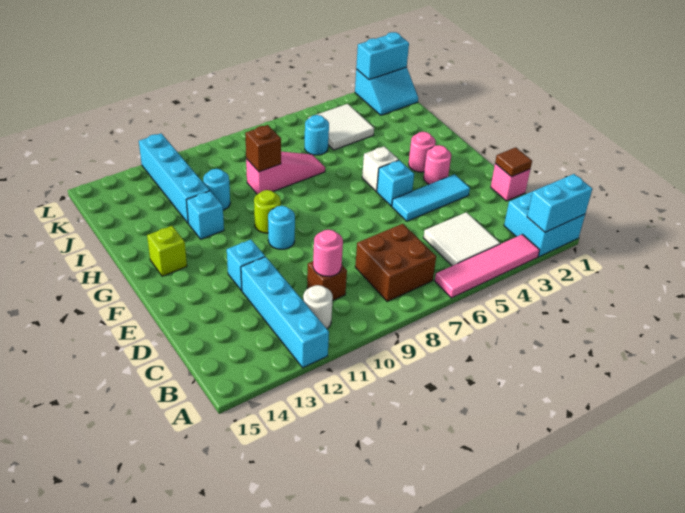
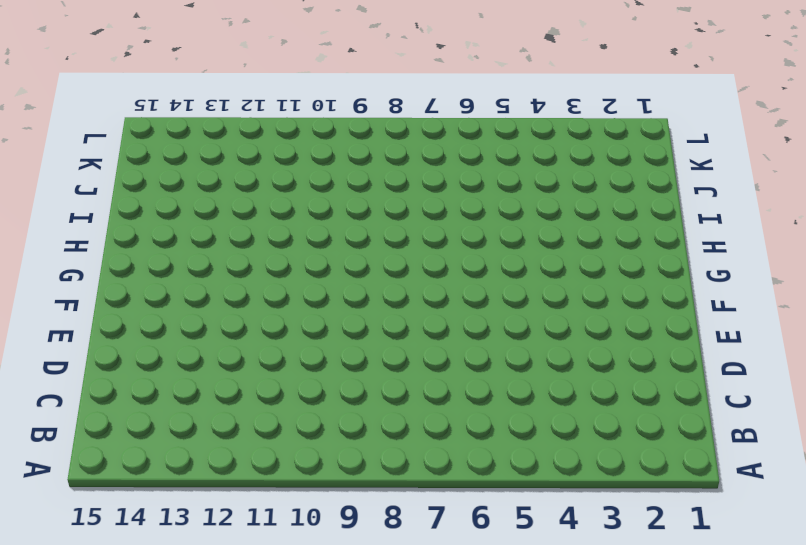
none -> cyan 2x2 brick [504,191,585,257]
none -> pink 1x4 tile [435,234,540,298]
none -> cyan 1x4 brick [241,257,329,368]

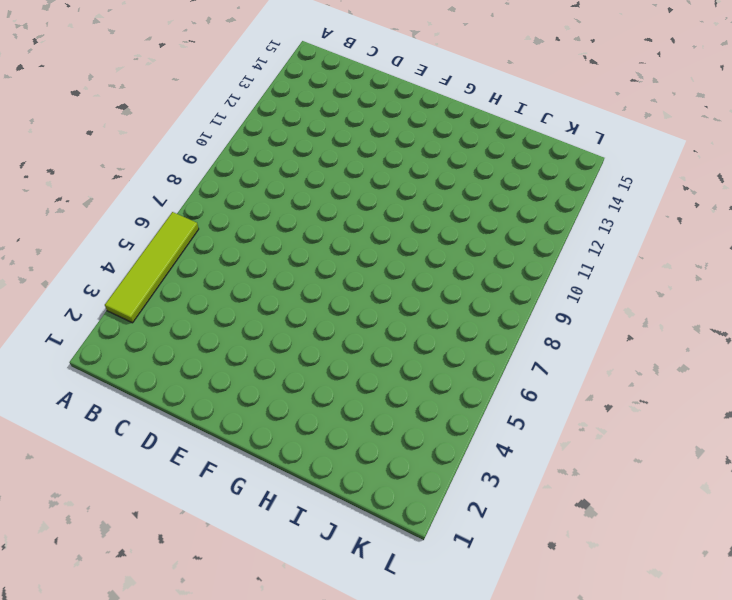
lime 1x4 tile [105,212,199,323] -> pink 1x4 tile [435,234,540,298]
none -> cyan 2x2 brick [504,191,585,257]
none -> cyan 1x4 brick [241,257,329,368]
none -> white 2x2 tile [423,212,500,266]

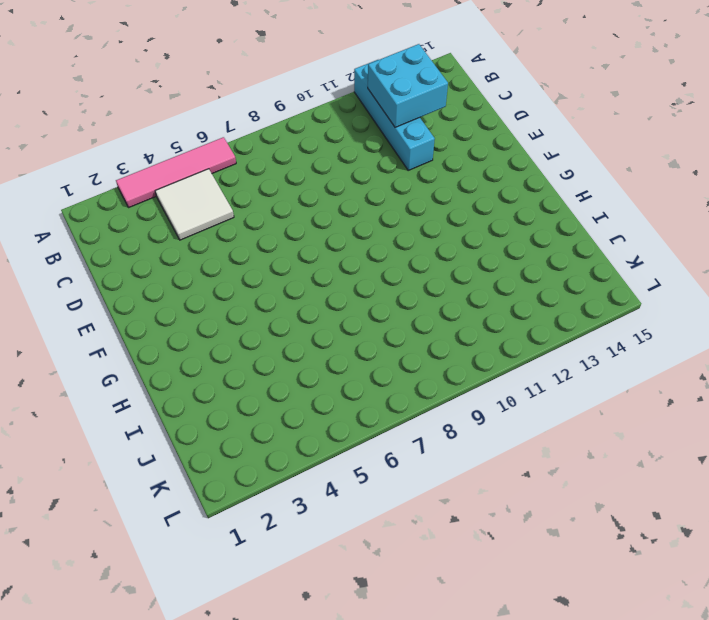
cyan 2x2 brick [368,44,448,127] -> cyan 2x2 brick moved to [504,191,585,257]
none -> brown 2x2 brick [355,224,436,302]
none -> white 1x1 round brick [303,285,333,329]
none -> brown 1x1 brick [307,261,347,301]

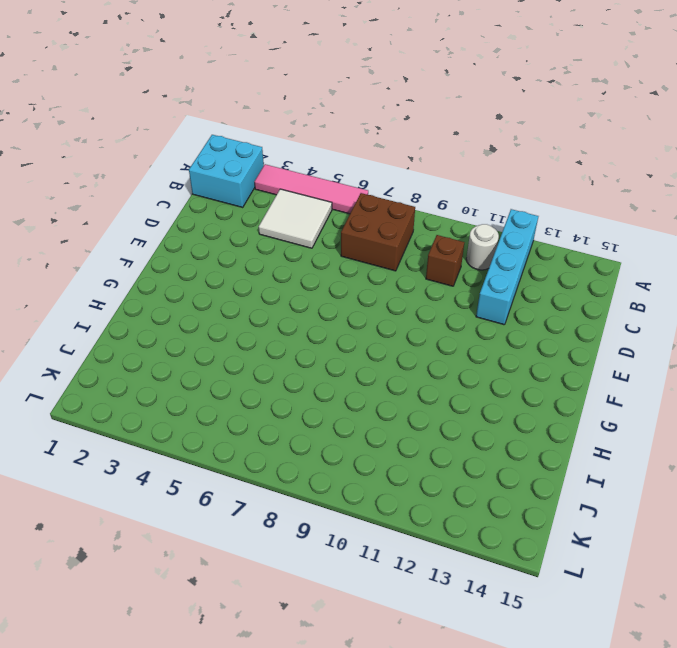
none -> pink 1x1 brick [491,164,530,201]
none -> cyan 1x3 tile [392,174,470,221]
none -> cyan 1x1 brick [227,240,265,291]

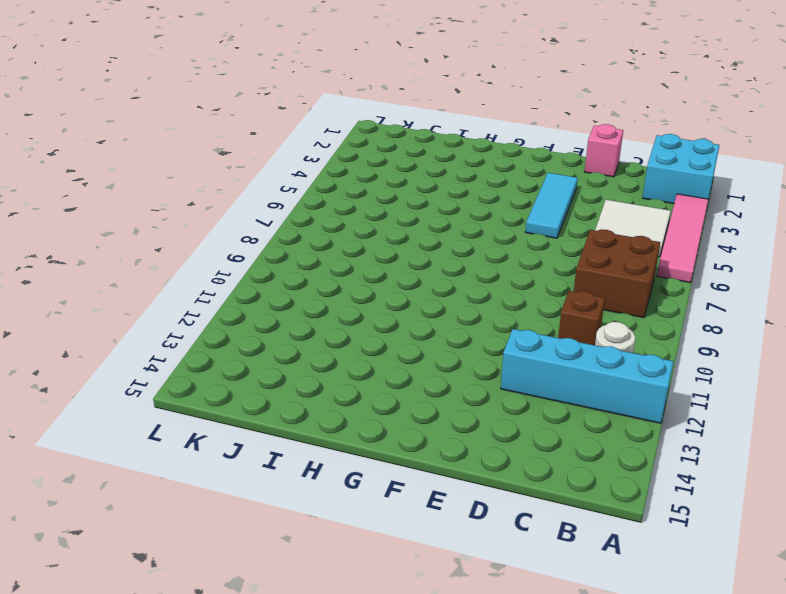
none -> cyan 1x1 brick [227,240,265,291]
none -> pink 1x1 round brick [424,145,451,184]
none -> cyan 1x1 brick [377,160,414,206]

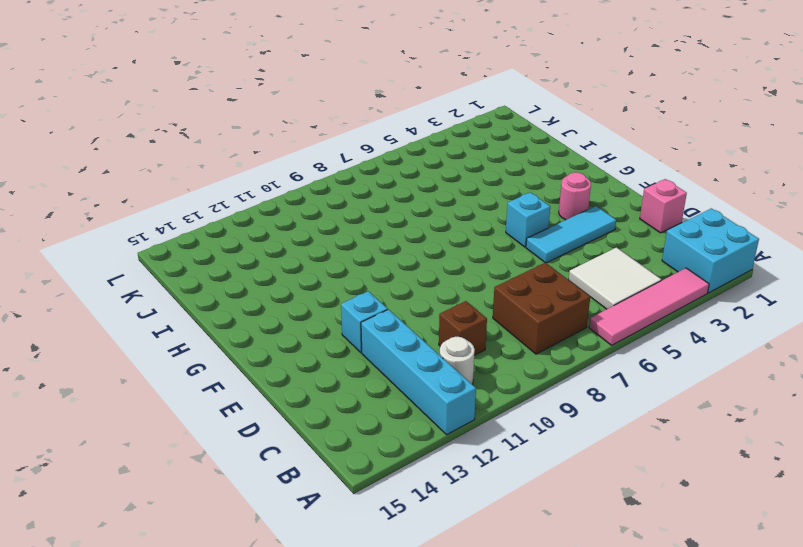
none -> cyan 1x1 round brick [268,206,295,249]
none -> pink 1x1 round brick [409,132,436,172]
none -> white 1x1 brick [362,146,398,191]

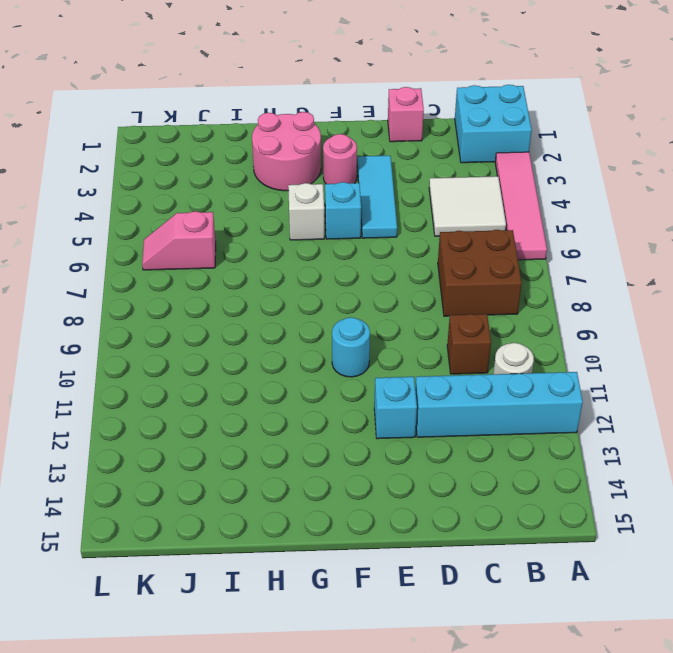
pink 2x2 round brick [252,112,321,191] -> pink 1x1 round brick [409,132,436,172]
pink 1x2 slope [142,211,216,270] -> cyan 1x1 round brick [305,115,329,155]
none -> lime 1x1 round brick [254,190,281,233]
none -> lime 1x1 brick [147,226,187,276]
none -> cyan 1x1 brick [186,191,224,239]

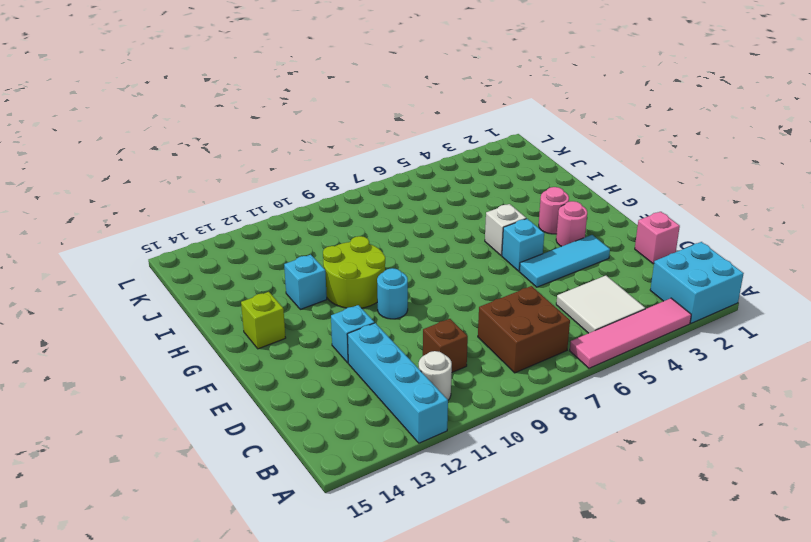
lime 2x2 round brick [323,236,385,308] -> lime 1x1 round brick [254,190,281,233]
none -> pink 1x3 slope [246,152,325,194]
none -> cyan 1x1 round brick [203,169,230,210]
none -> cyan 1x4 brick [139,133,210,223]

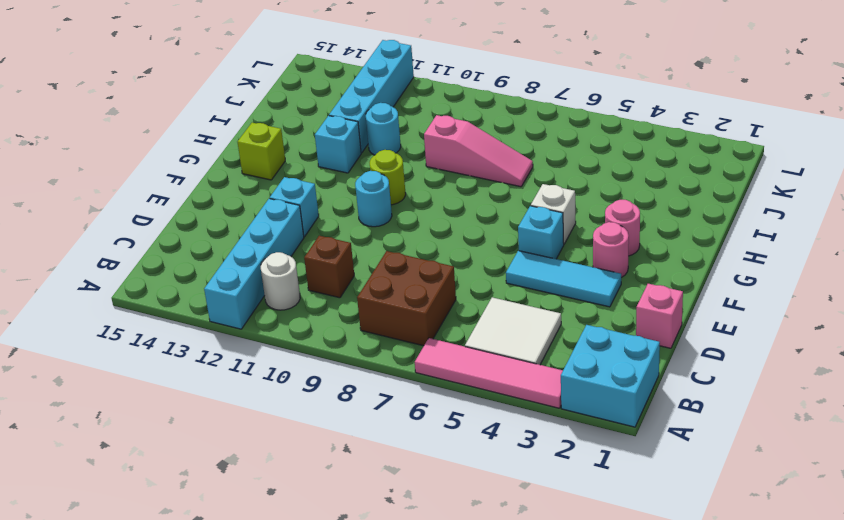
none -> white 2x2 tile [308,104,374,150]
none -> cyan 1x1 round brick [305,115,329,155]
none -> cyan 2x2 slope [355,67,418,115]

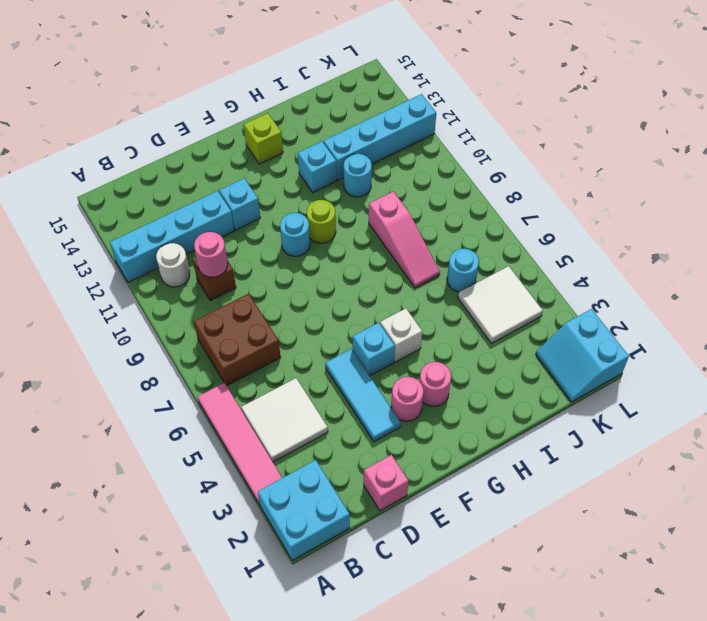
none -> cyan 1x2 brick [527,174,592,232]
none -> brown 1x1 tile [495,147,532,177]
none -> brown 1x1 brick [245,125,281,172]

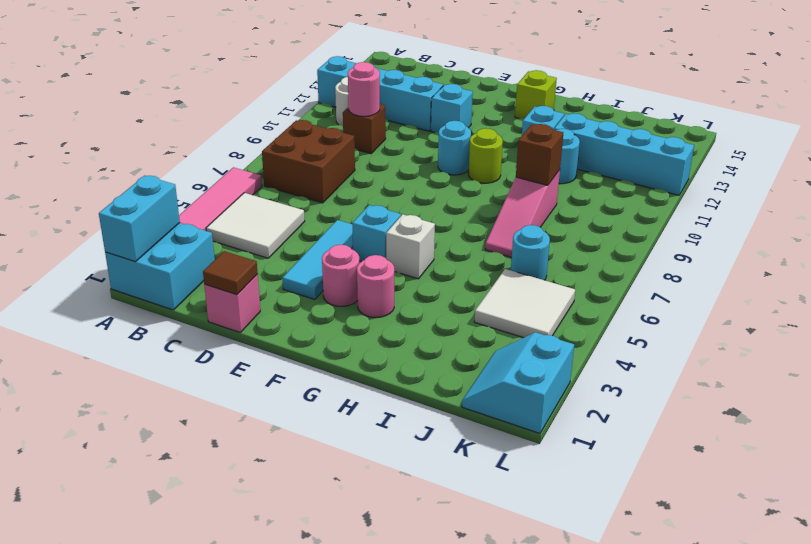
none -> cyan 1x2 brick [356,32,409,80]

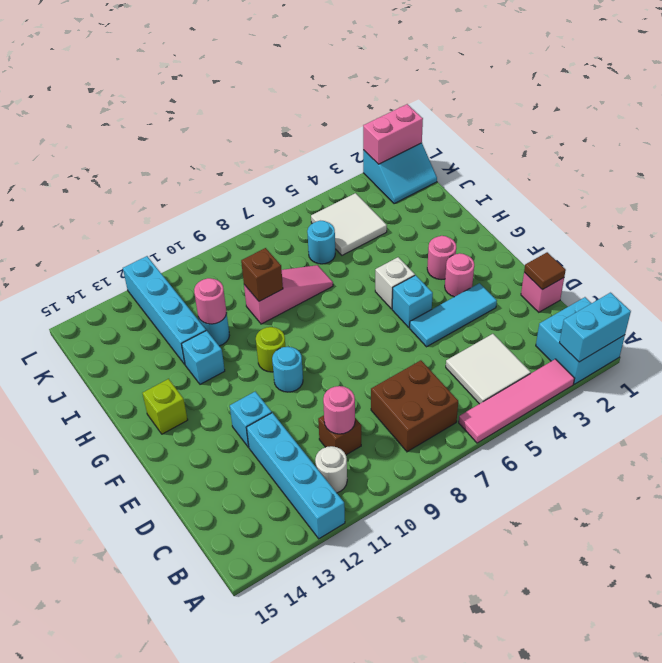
pink 1x1 round brick [194,278,227,324] -> none
pink 1x2 brick [363,104,423,164] -> cyan 1x2 brick [356,32,409,80]

